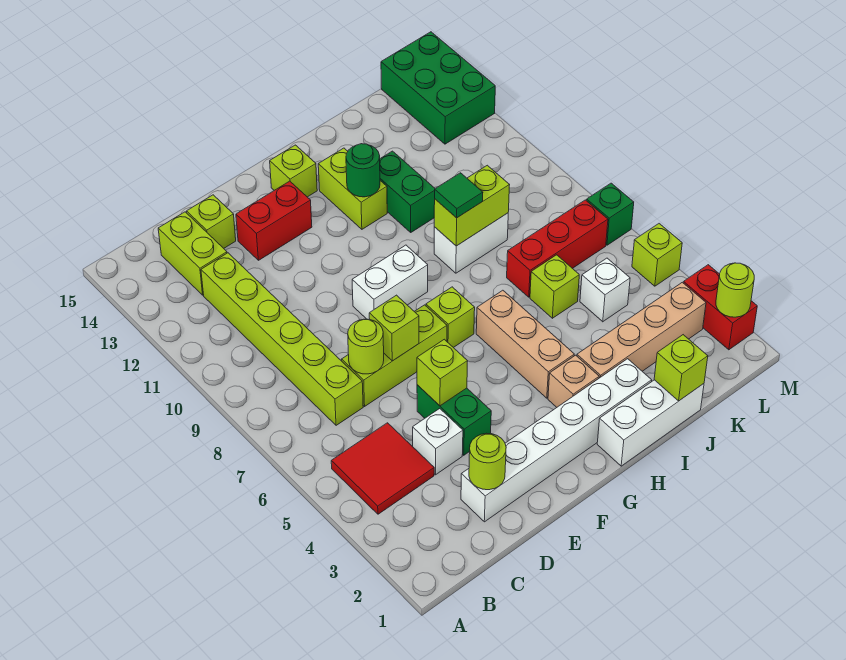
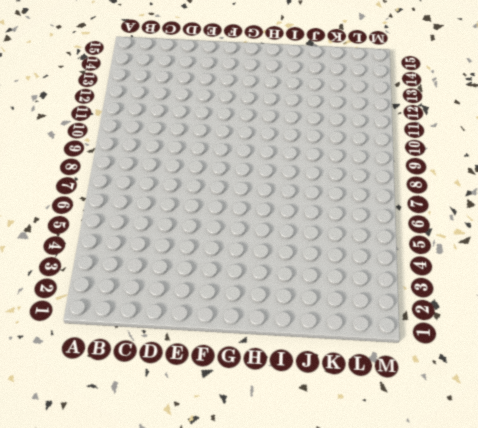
none -> red 2x2 tile [331,423,434,514]
none -> lime 1x6 brick [201,253,363,425]
none -> lime 1x2 brick [158,212,227,295]
none -> white 1x6 brick [461,359,652,522]

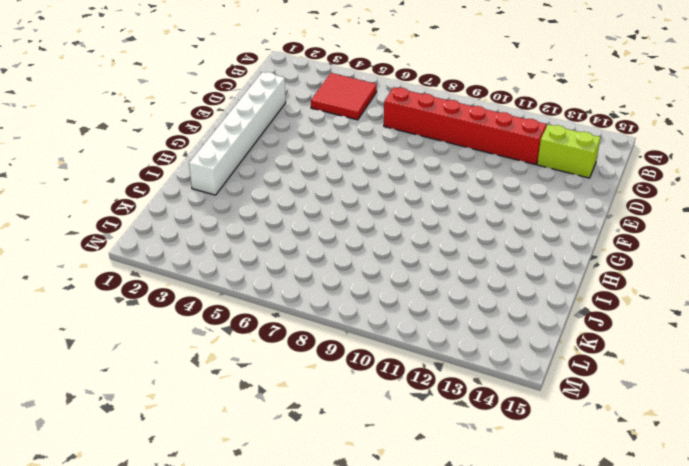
red 1x6 brick [384,87,546,165] -> lime 1x6 brick [201,253,363,425]
none -> white 1x1 brick [413,409,463,475]
none -> lime 1x3 brick [342,305,447,406]
none -> lime 1x1 brick [187,195,236,248]
none -> green 1x2 brick [417,385,491,455]

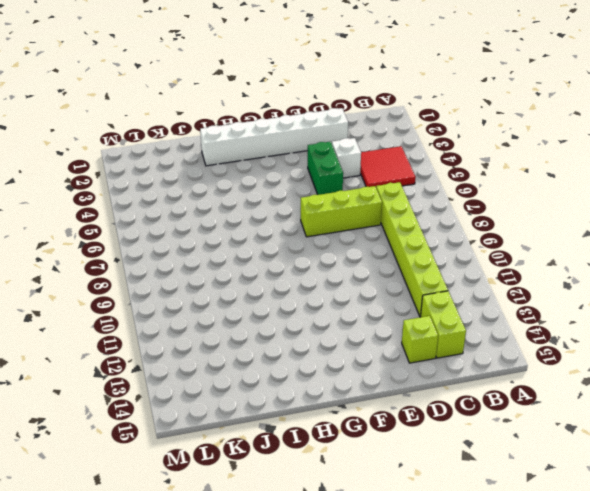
none -> red 1x2 brick [236,181,312,260]
none -> white 1x2 brick [352,245,428,320]
none -> lime 1x1 brick [426,287,475,348]
none -> lime 1x1 brick [270,145,317,197]

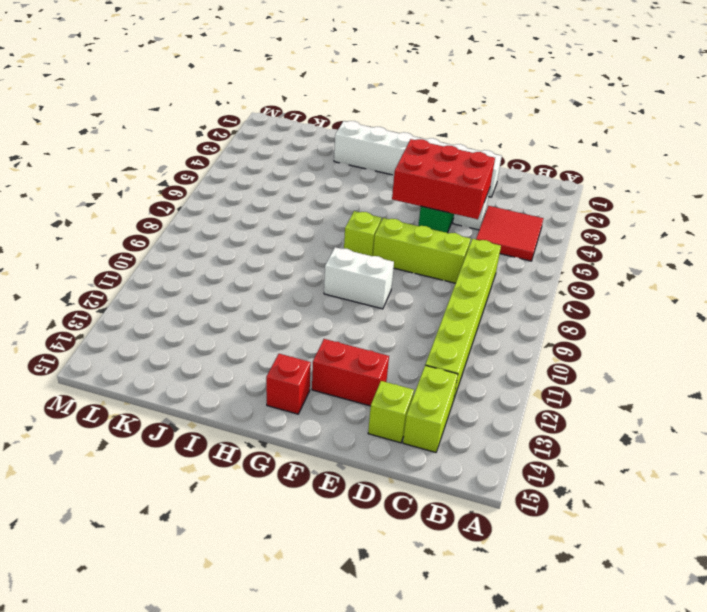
red 2x3 brick [392,139,495,219] -> lime 1x1 brick [417,339,468,406]
red 1x1 brick [266,354,311,414] -> lime 1x1 brick [270,145,317,197]
none -> white 1x3 brick [597,380,704,466]
none -> tan 1x1 brick [548,355,599,407]
none -> tan 1x3 brick [476,290,574,398]
none -> lime 1x2 brick [318,148,387,229]

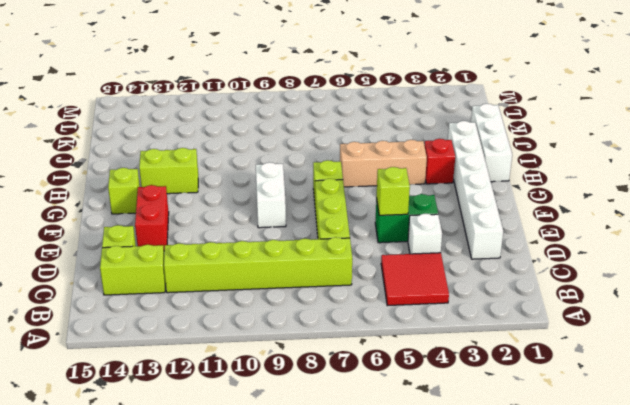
red 1x1 brick [424,139,455,184] -> tan 1x1 brick [548,355,599,407]
none -> tan 1x4 brick [577,282,706,378]
none -> white 1x2 brick [434,213,508,273]
none -> green 1x2 brick [380,151,435,232]
none -> lime 1x1 brick [530,255,579,318]

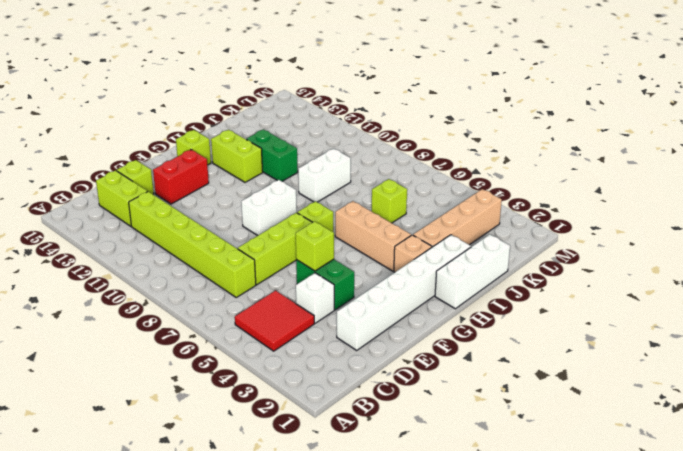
none -> red 1x3 brick [507,200,608,297]
none -> white 1x1 brick [580,258,630,322]
none -> green 2x3 brick [381,32,495,144]
none -> red 1x2 brick [683,265,757,350]

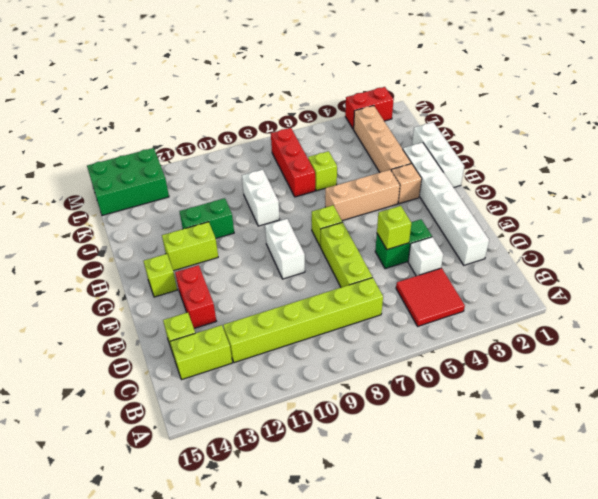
none -> white 1x1 brick [580,258,630,322]
none -> lime 1x1 brick [632,224,682,286]
none -> green 1x1 brick [587,183,634,245]
none -> lime 1x1 round brick [469,433,506,490]

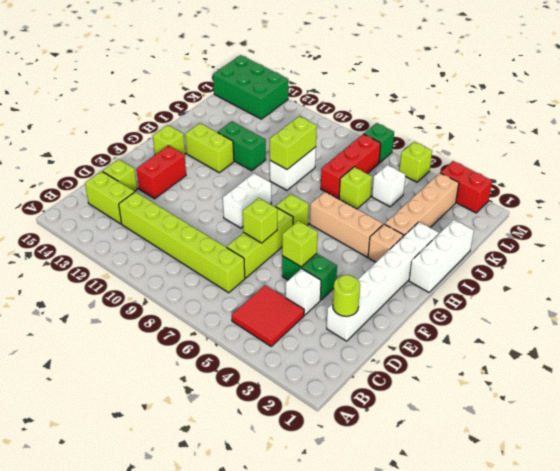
none -> lime 1x1 round brick [348,319,384,374]
none -> green 1x1 round brick [346,144,380,197]
none -> lime 1x1 brick [654,335,708,401]
none -> lime 1x1 round brick [716,263,754,317]

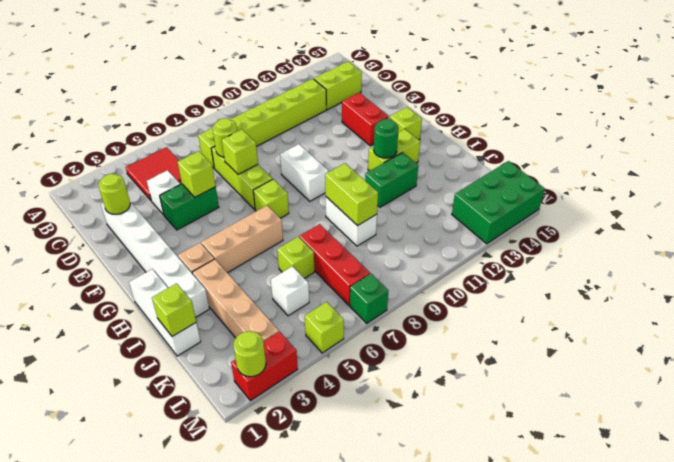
none -> lime 1x1 brick [187,195,236,248]
none -> green 1x1 tile [435,173,483,218]

